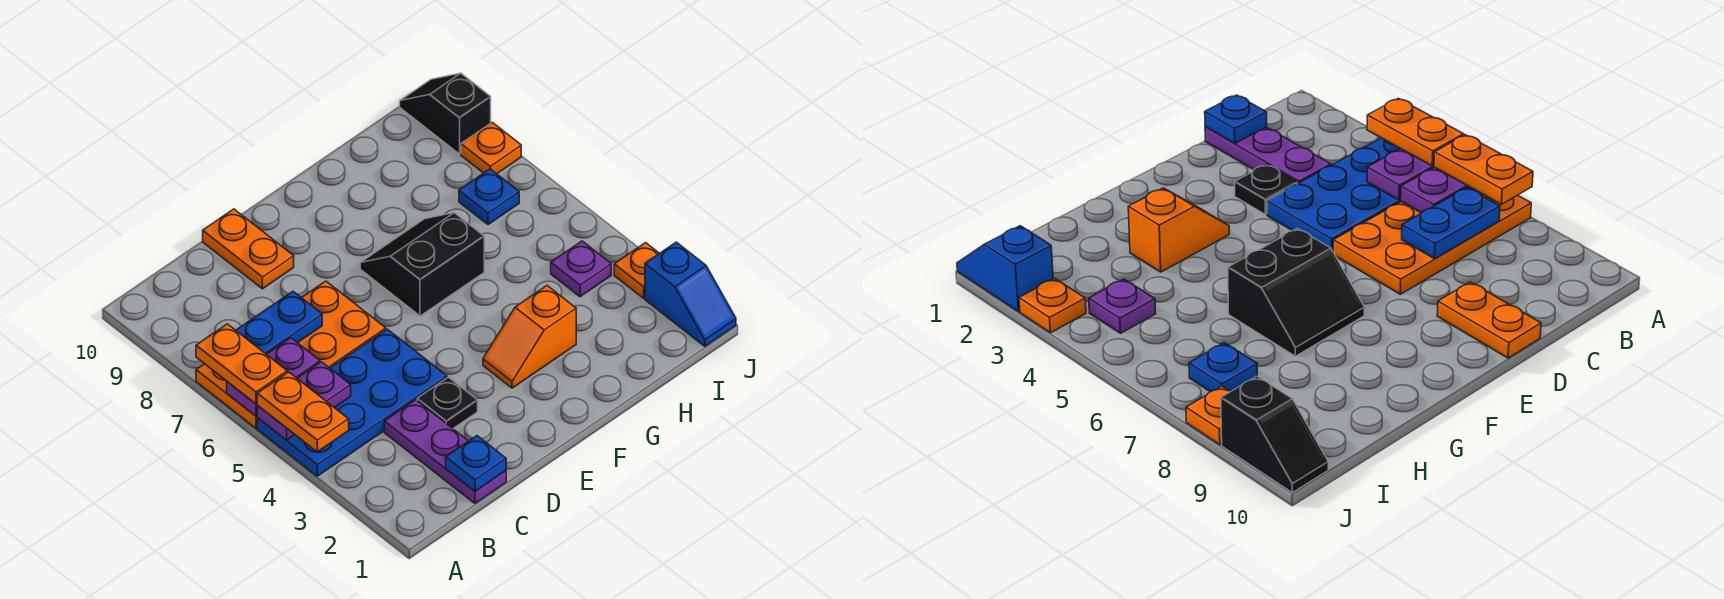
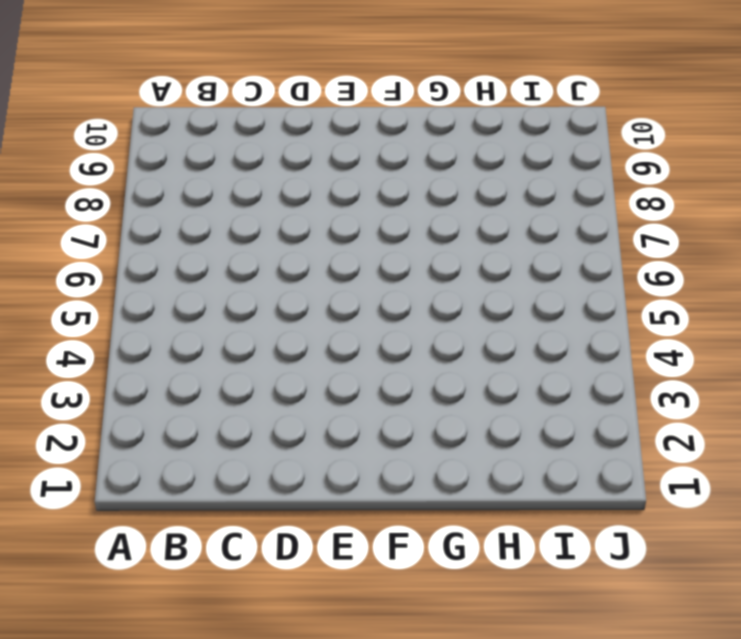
none -> blue 2x4 plate [257,329,447,476]
none -> orange 2x4 plate [196,281,386,428]
none -> purple 1x3 plate [384,400,506,503]

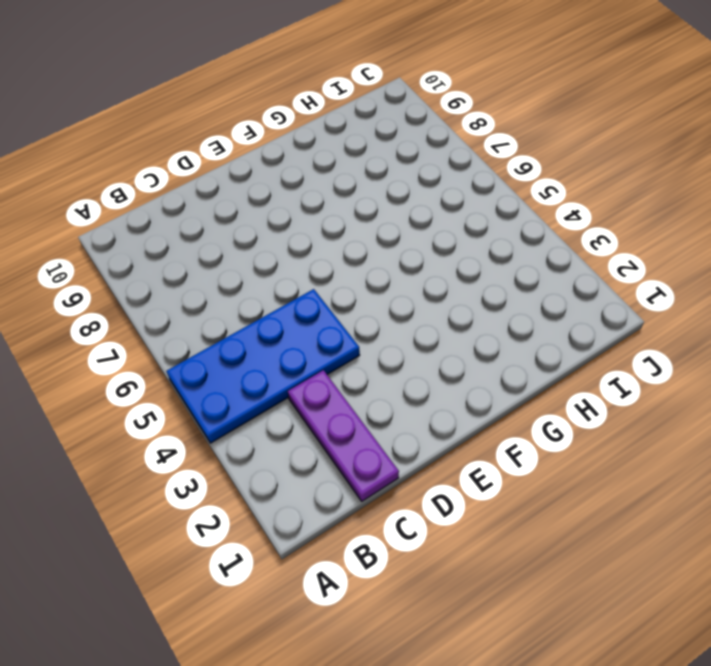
none -> orange 2x4 plate [196,281,386,428]
none -> black 1x1 plate [417,377,478,428]
none -> orange 1x2 plate [203,209,294,289]

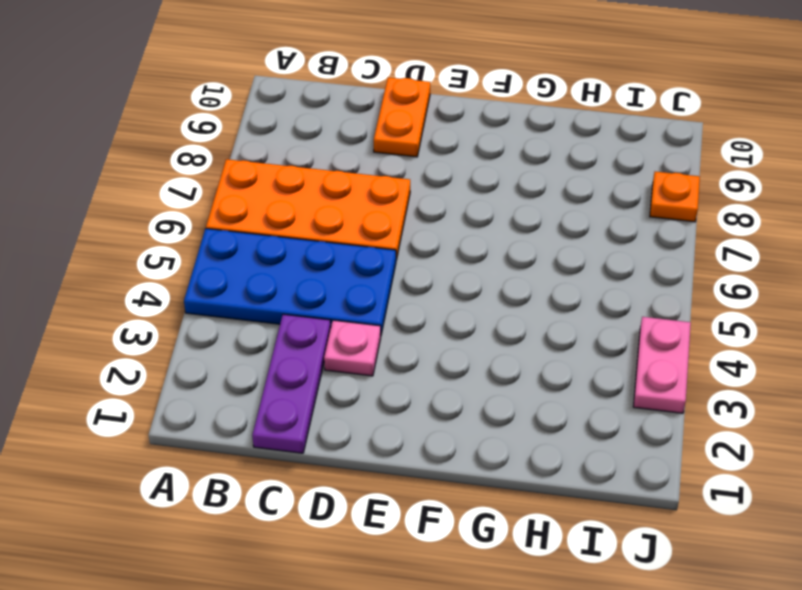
pink 1x1 plate [324,320,381,376] -> black 1x1 plate [417,377,478,428]
pink 1x2 plate [633,317,691,413] -> orange 1x1 plate [614,243,659,298]
none -> orange 1x2 slope [483,286,576,388]
none -> black 2x2 slope [360,213,484,316]
none -> purple 1x1 plate [551,241,611,297]

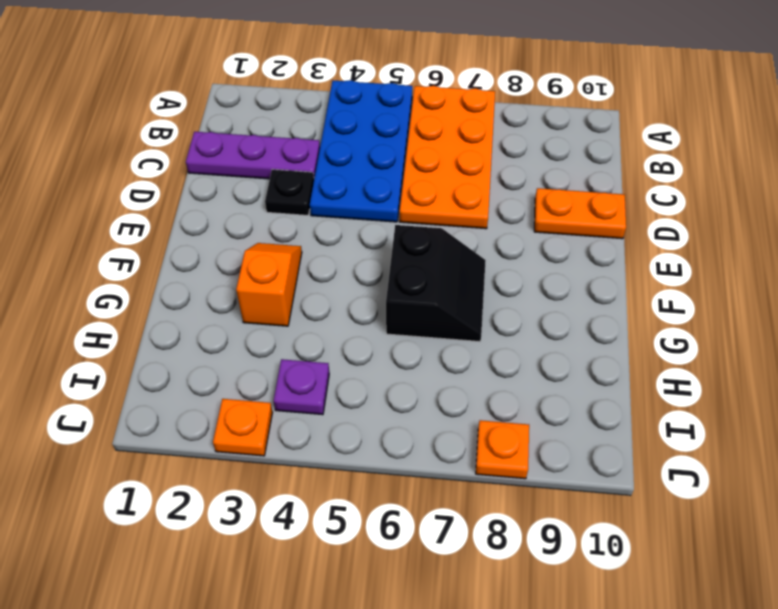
none -> blue 1x1 plate [459,169,519,225]
none -> blue 1x2 slope [645,242,736,346]
none -> black 1x2 slope [400,73,491,154]

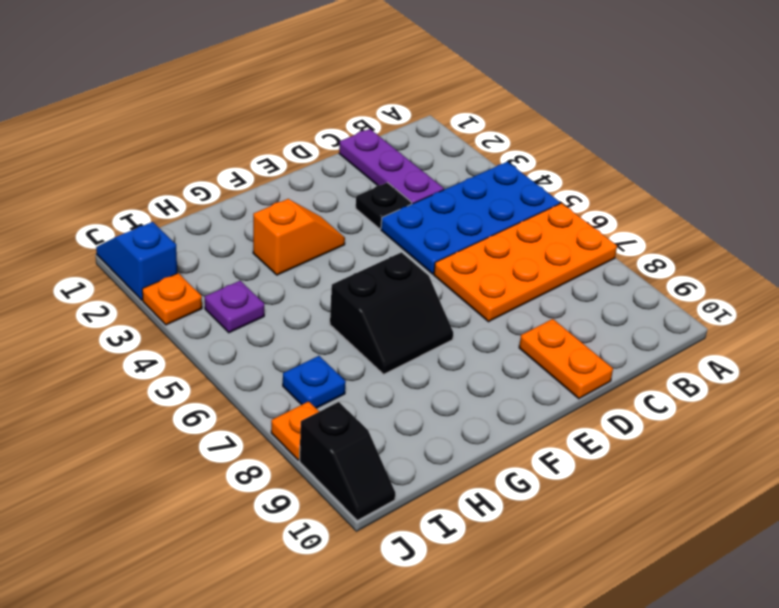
none -> purple 1x2 plate [257,362,351,440]
none -> purple 1x2 plate [227,338,320,416]
none -> blue 1x2 plate [236,292,322,354]

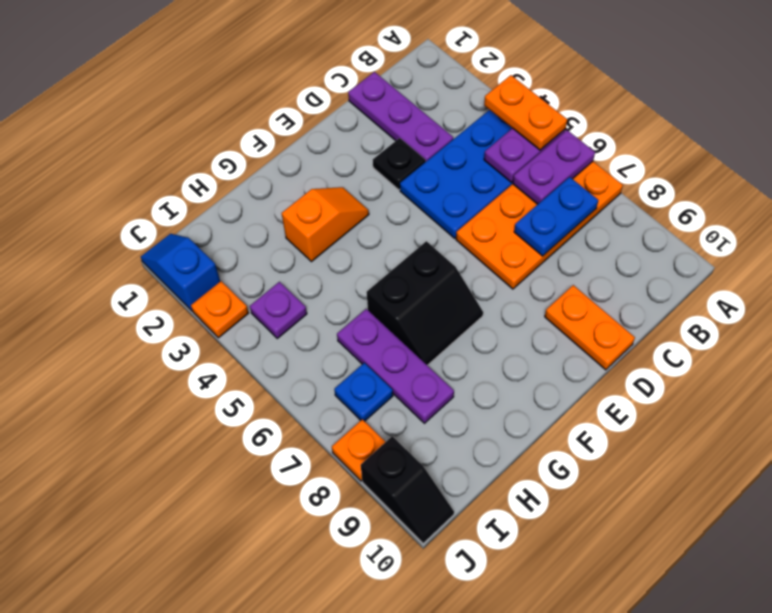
purple 1x3 plate [337,309,454,423] -> none
none -> blue 1x1 plate [446,436,506,491]
none -> orange 1x2 plate [196,324,287,404]

